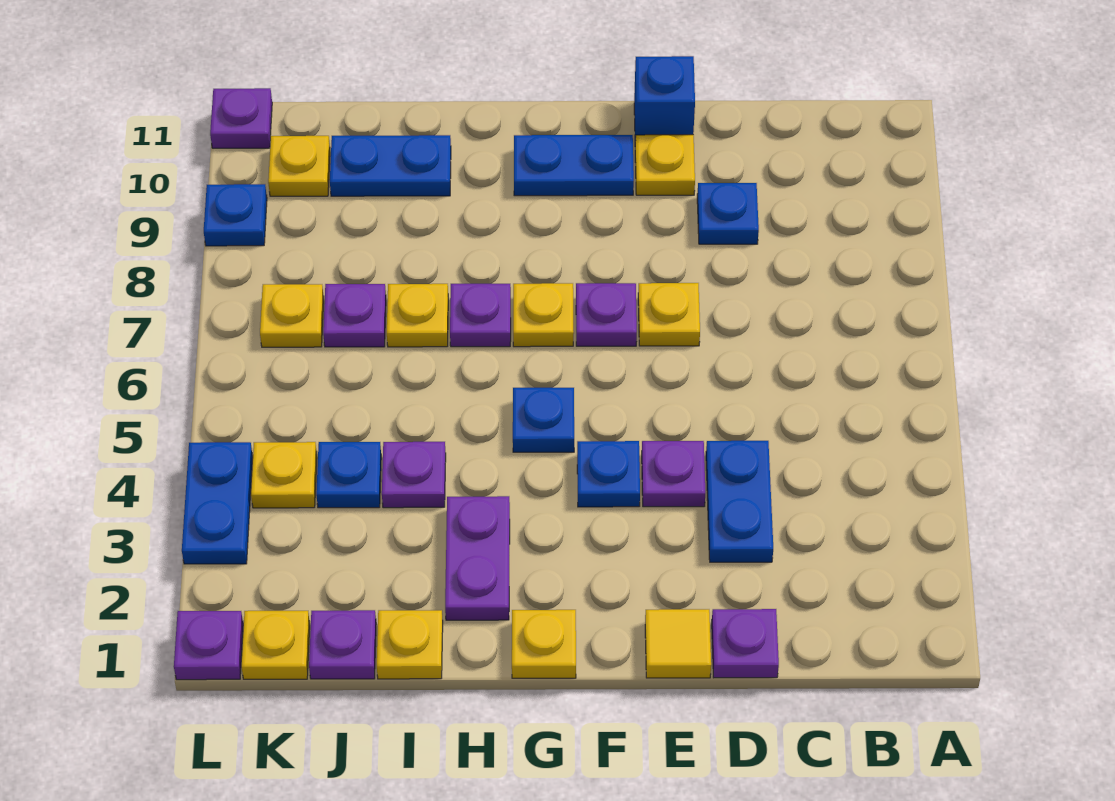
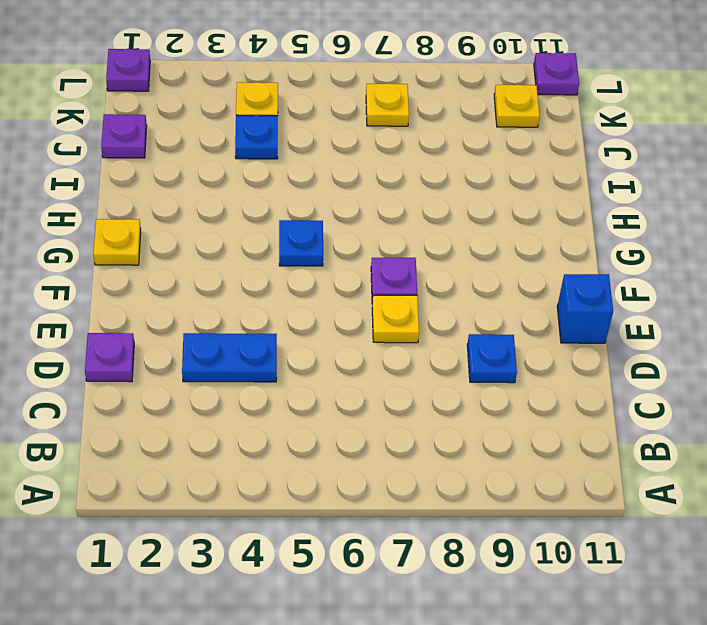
none -> yellow 1x1 tile [645,609,711,678]
none -> purple 1x1 plate [642,441,705,507]
none -> yellow 1x1 plate [635,135,695,195]
none -> blue 1x1 plate [577,441,640,507]

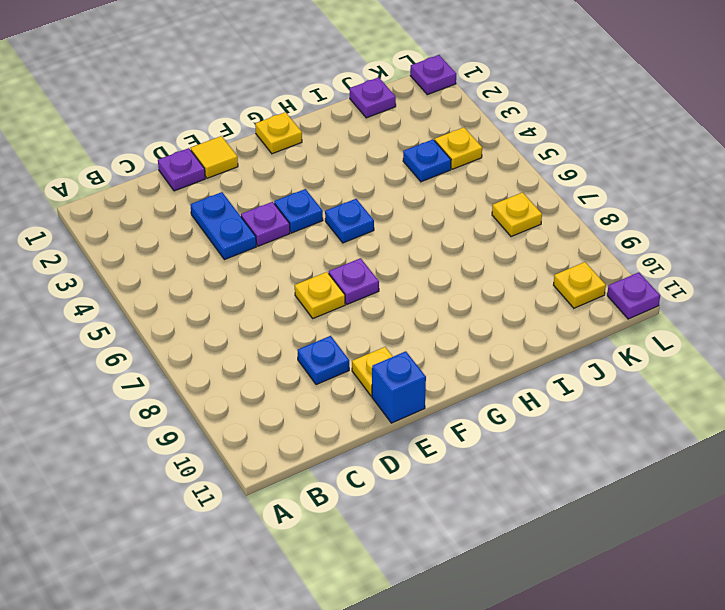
none -> blue 1x2 plate [514,135,634,196]
none -> yellow 1x1 plate [513,283,574,347]
none -> purple 1x2 plate [445,496,510,620]
none -> purple 1x1 plate [450,284,511,347]

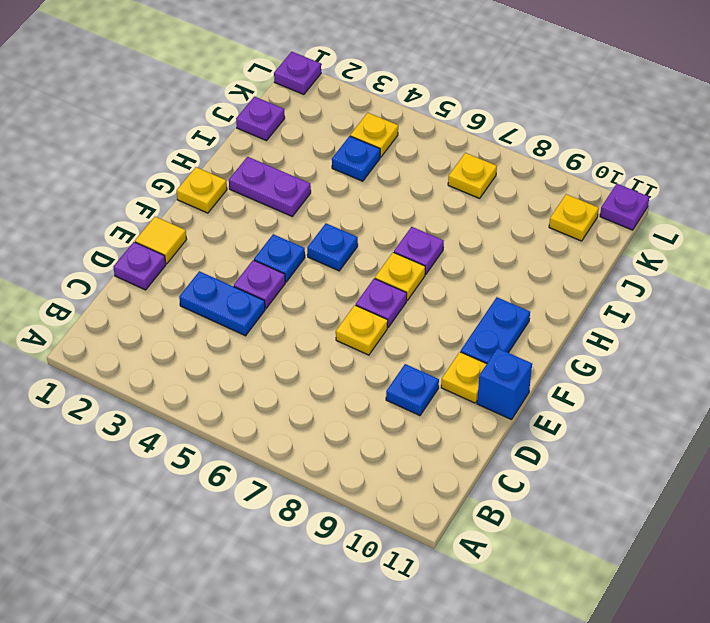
none -> yellow 1x1 plate [377,610,443,679]
none -> purple 1x1 plate [382,442,446,508]
none -> yellow 1x1 plate [387,284,448,347]
none -> blue 1x2 plate [330,135,451,196]

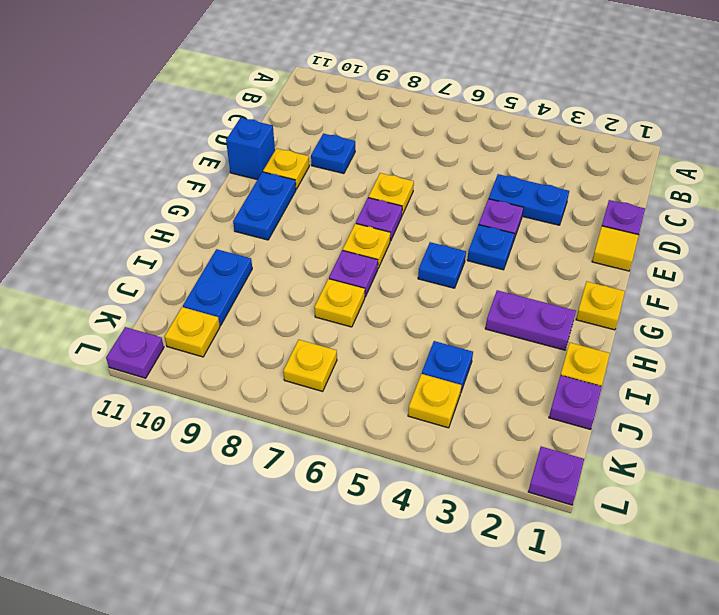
none -> purple 1x1 plate [382,442,446,508]
none -> purple 1x1 plate [323,284,386,347]
none -> yellow 1x1 plate [241,611,310,679]
none -> blue 1x2 plate [182,442,253,564]

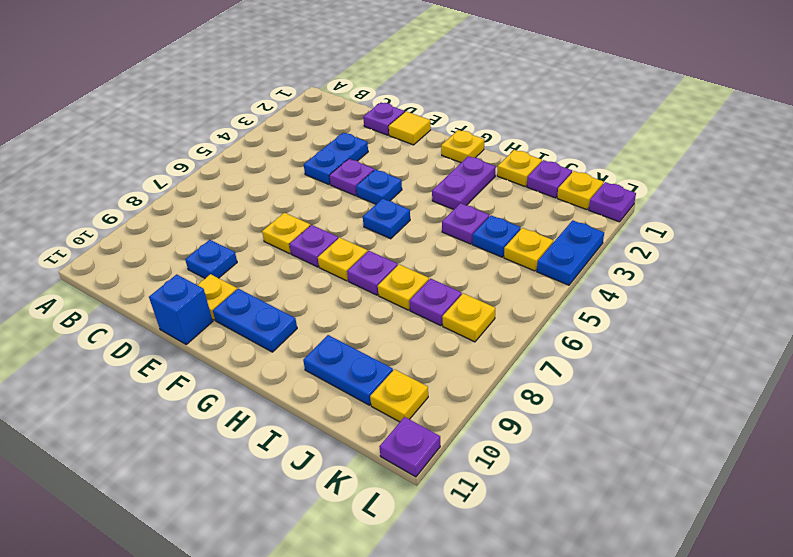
none -> blue 1x1 plate [204,184,267,246]

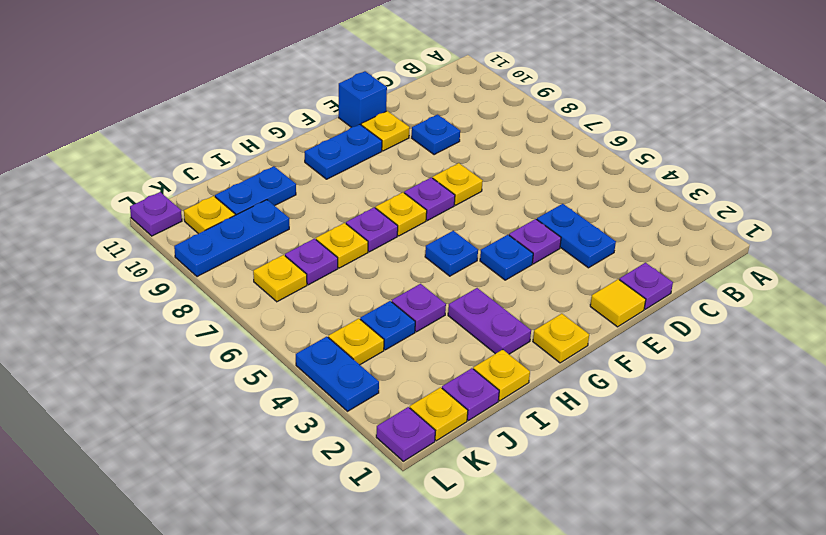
blue 1x3 plate [174,200,289,277] -> blue 1x1 plate [204,184,267,246]

